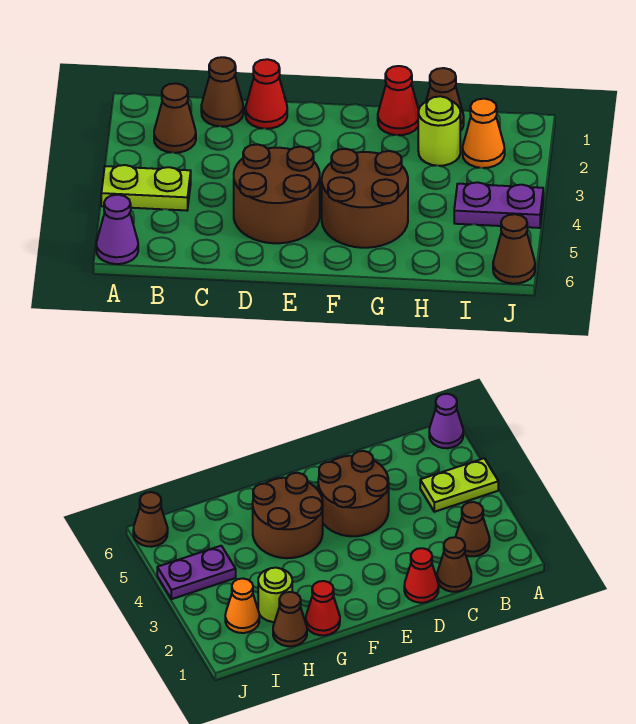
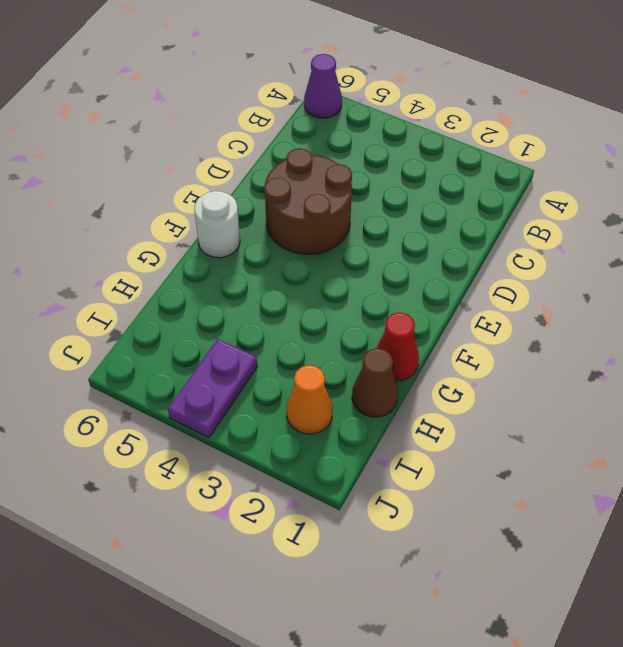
white 1x1 round brick [194,191,240,258] -> none
none -> lime 1x2 plate [101,165,191,210]
none -> brown 1x1 cone [154,83,196,153]
none -> brown 1x1 cone [201,57,243,126]

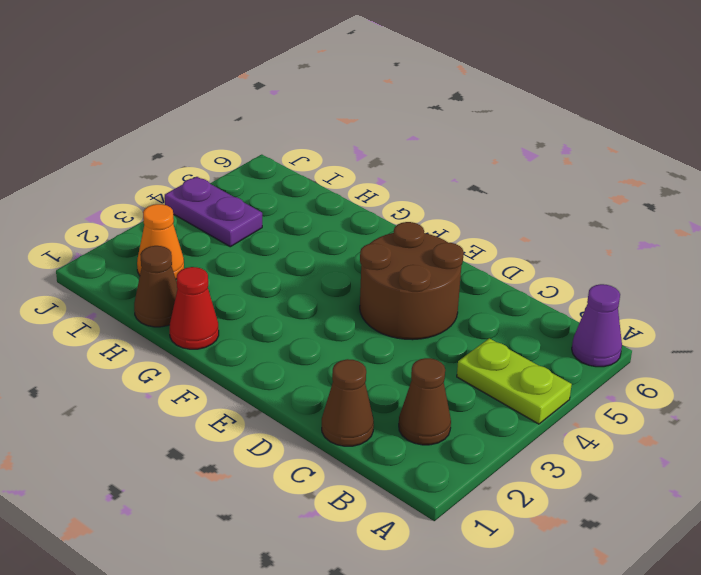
none -> red 1x1 cone [245,59,287,129]
none -> brown 2x2 round brick [322,149,408,248]
none -> lime 1x1 round brick [418,96,460,166]

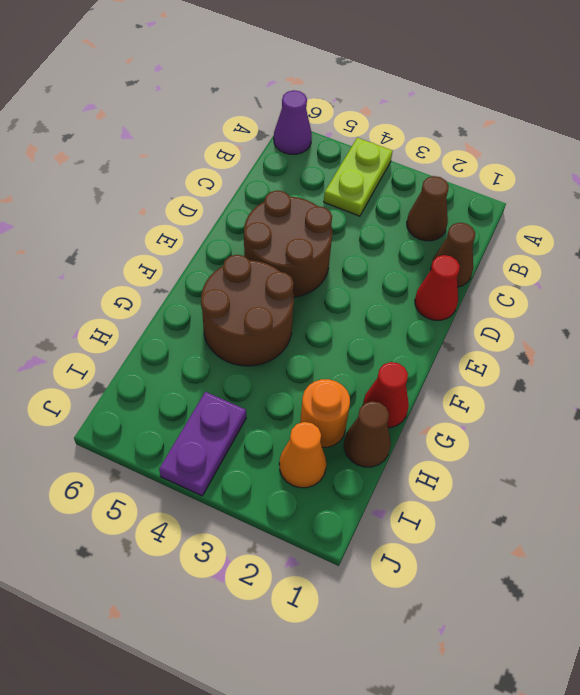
orange 1x1 round brick [300,379,350,447] -> lime 1x1 round brick [418,96,460,166]
none -> brown 1x1 cone [493,214,535,284]

